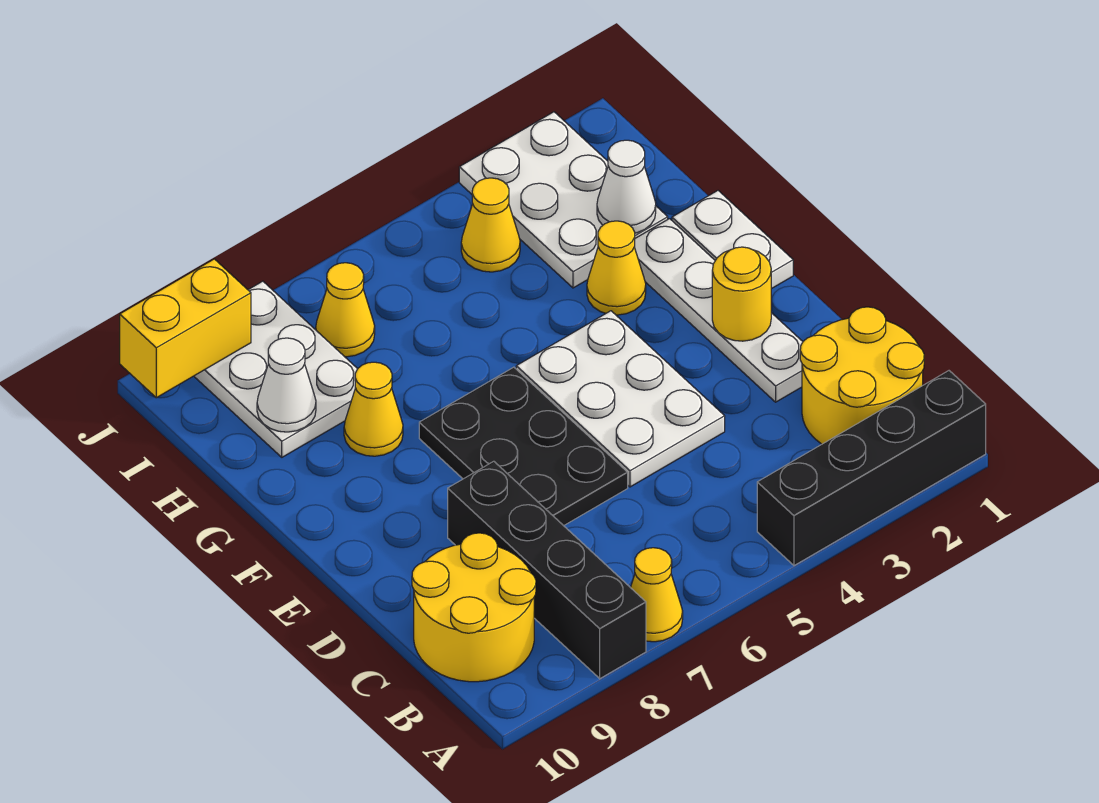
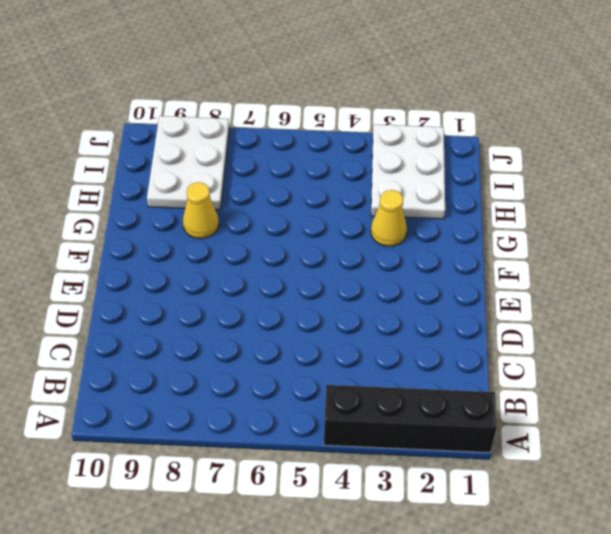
none -> yellow 1x1 cone [631,548,683,642]
none -> black 1x4 brick [448,461,646,679]
none -> yellow 2x2 round brick [800,307,924,444]

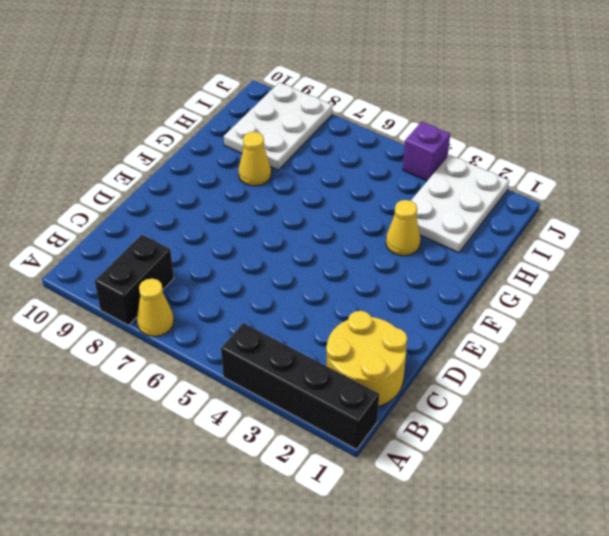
black 1x2 brick [95,235,174,325] -> black 1x4 brick [448,461,646,679]
purple 1x1 brick [403,122,450,181] -> none
none -> yellow 2x2 round brick [412,533,536,682]
none -> white 1x4 plate [635,219,803,402]
none -> white 2x3 plate [516,311,725,487]

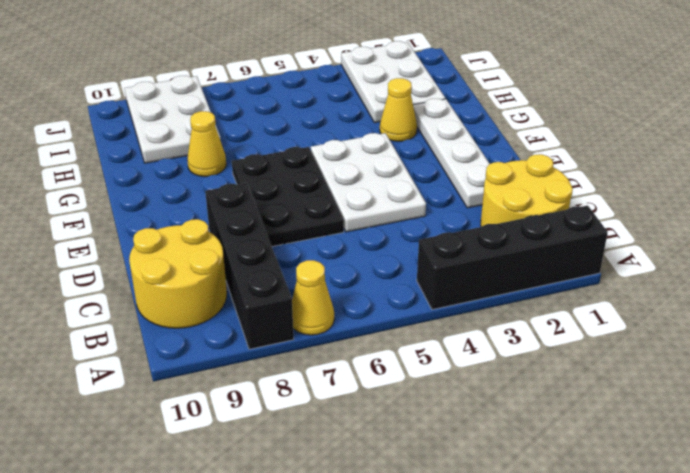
none -> white 1x2 plate [672,191,793,289]
none -> yellow 1x1 cone [461,178,520,272]
none -> yellow 1x1 cone [316,263,375,357]

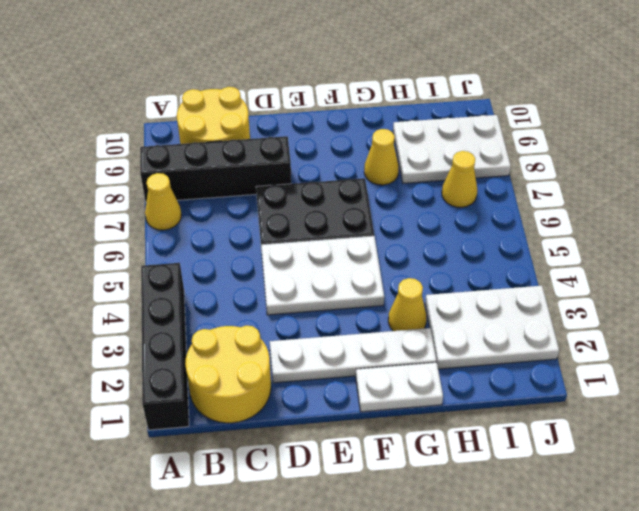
none -> yellow 1x1 cone [461,178,520,272]
none -> yellow 1x1 round brick [712,247,771,341]
none -> white 1x1 cone [597,140,656,233]

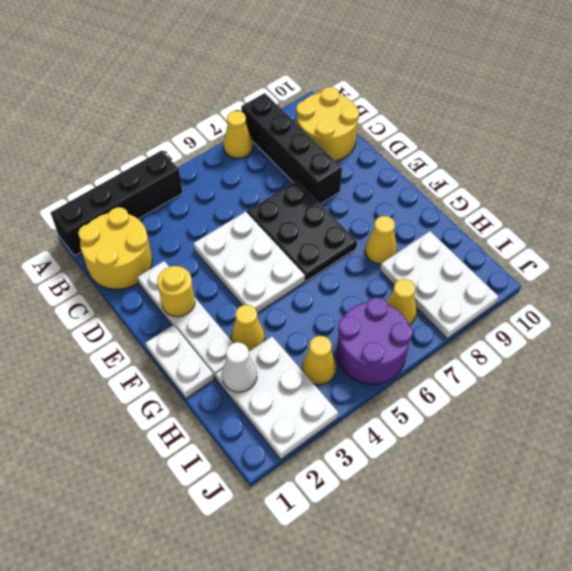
purple 2x2 round brick [337,297,412,384] -> none
none -> white 1x1 cone [257,338,316,432]
none -> yellow 1x2 brick [120,259,251,398]

